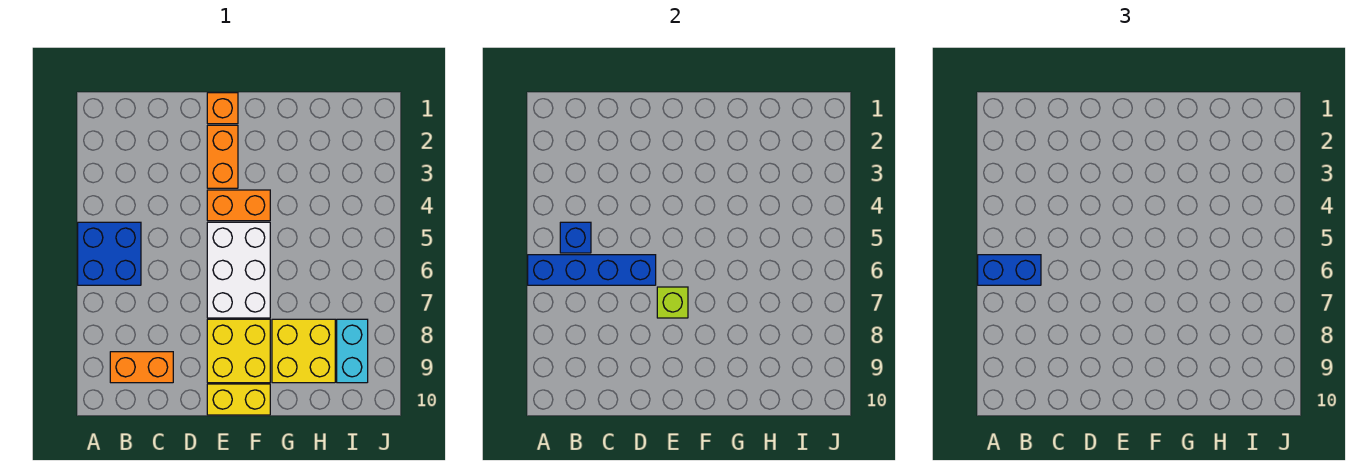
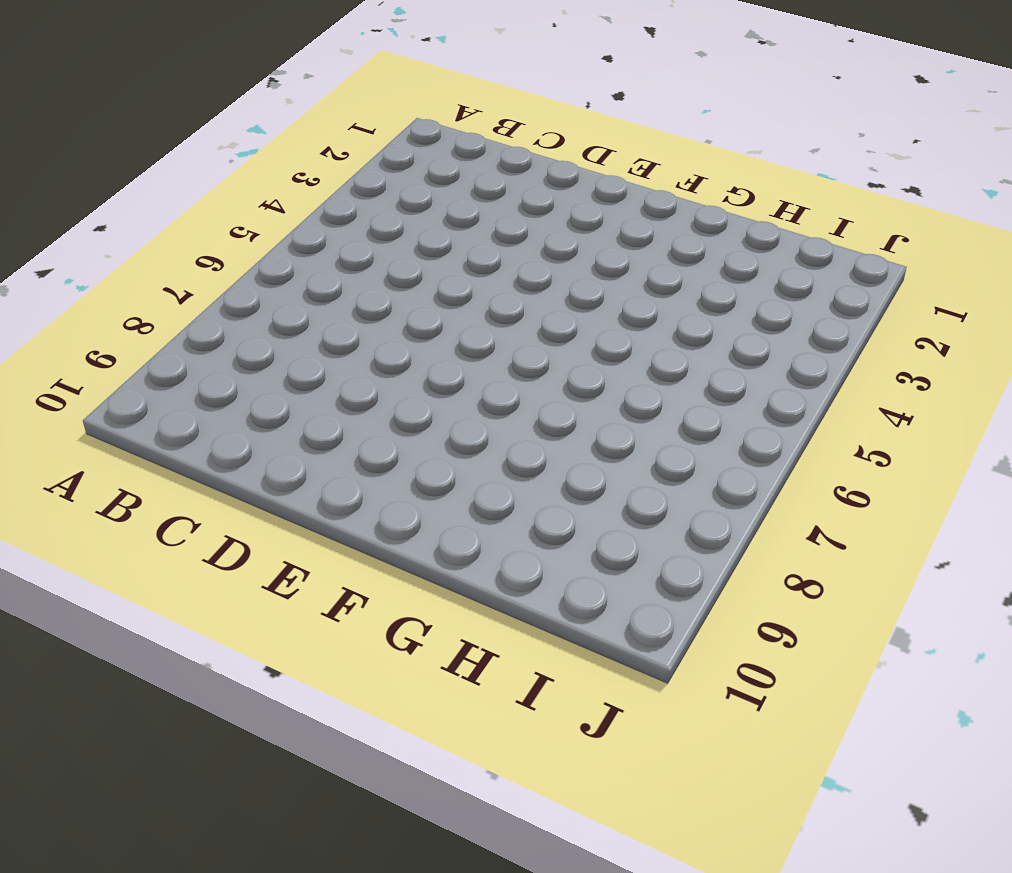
none -> blue 2x2 brick [78,222,141,285]
none -> orange 1x2 brick [110,352,173,383]
none -> orange 1x1 brick [207,93,238,124]

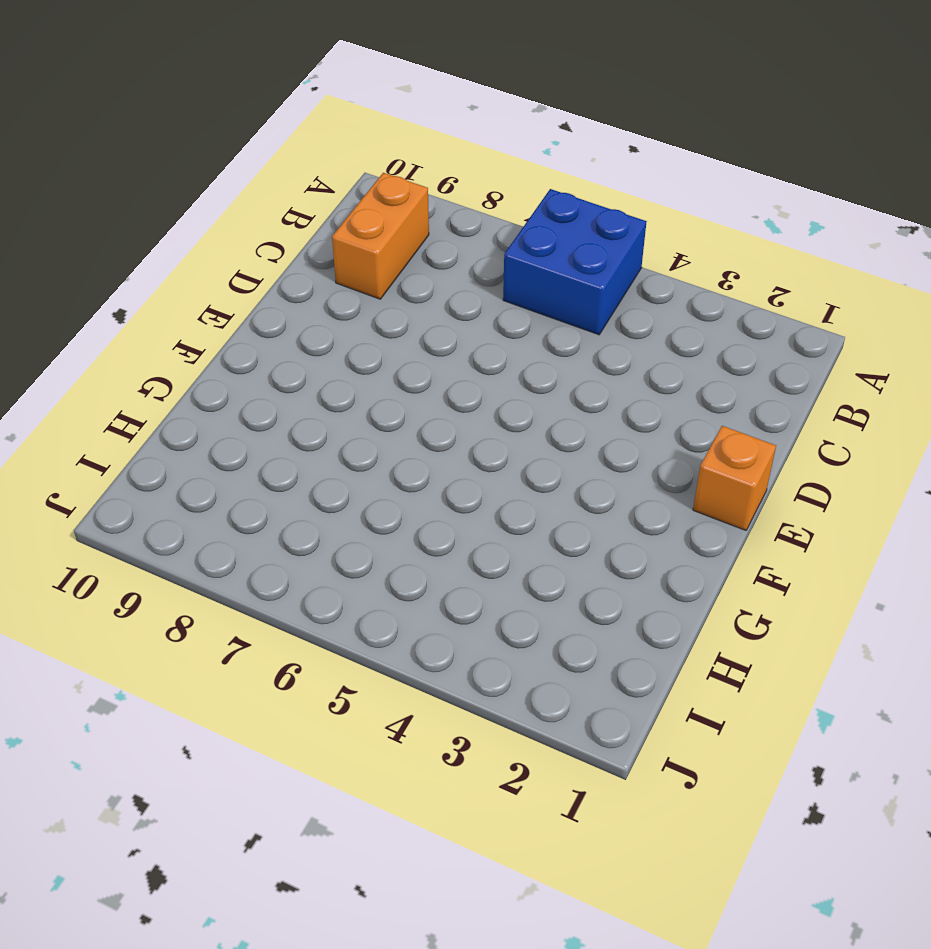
none -> orange 1x2 brick [207,125,238,188]
none -> orange 1x2 brick [207,190,270,221]
none -> white 2x3 brick [207,222,270,318]

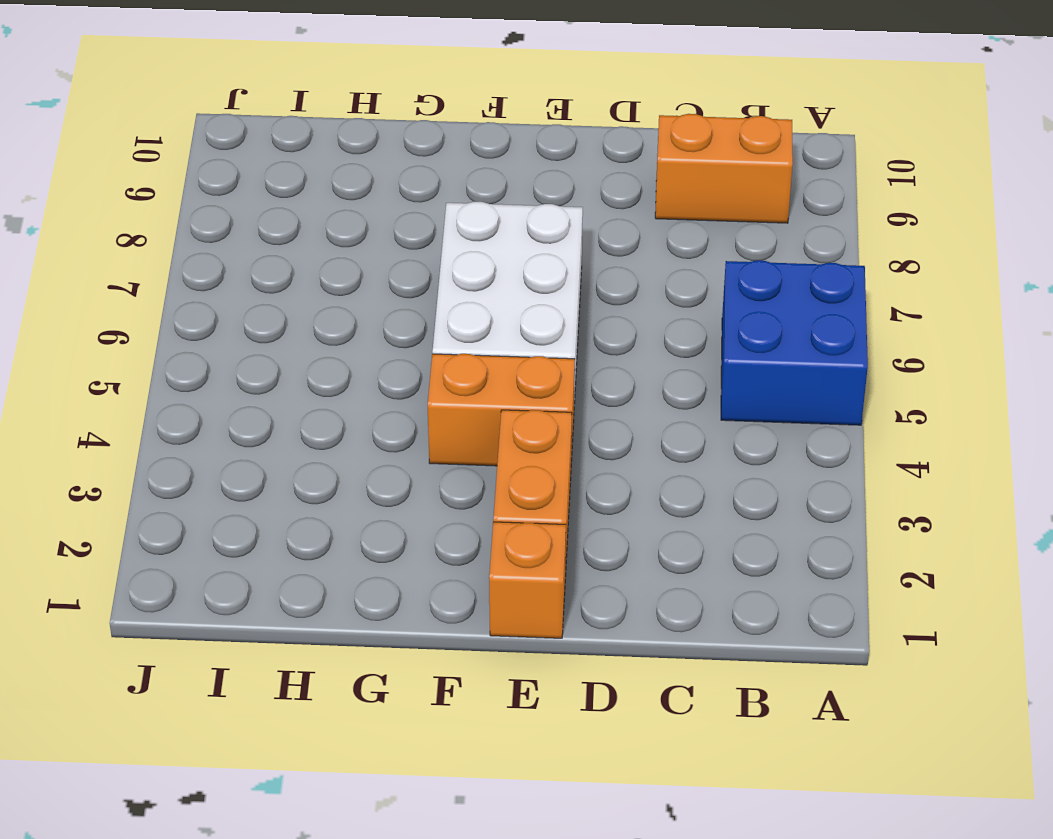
none -> yellow 2x2 brick [207,319,270,383]
none -> yellow 1x2 brick [207,384,270,415]
none -> yellow 2x2 brick [272,319,335,383]

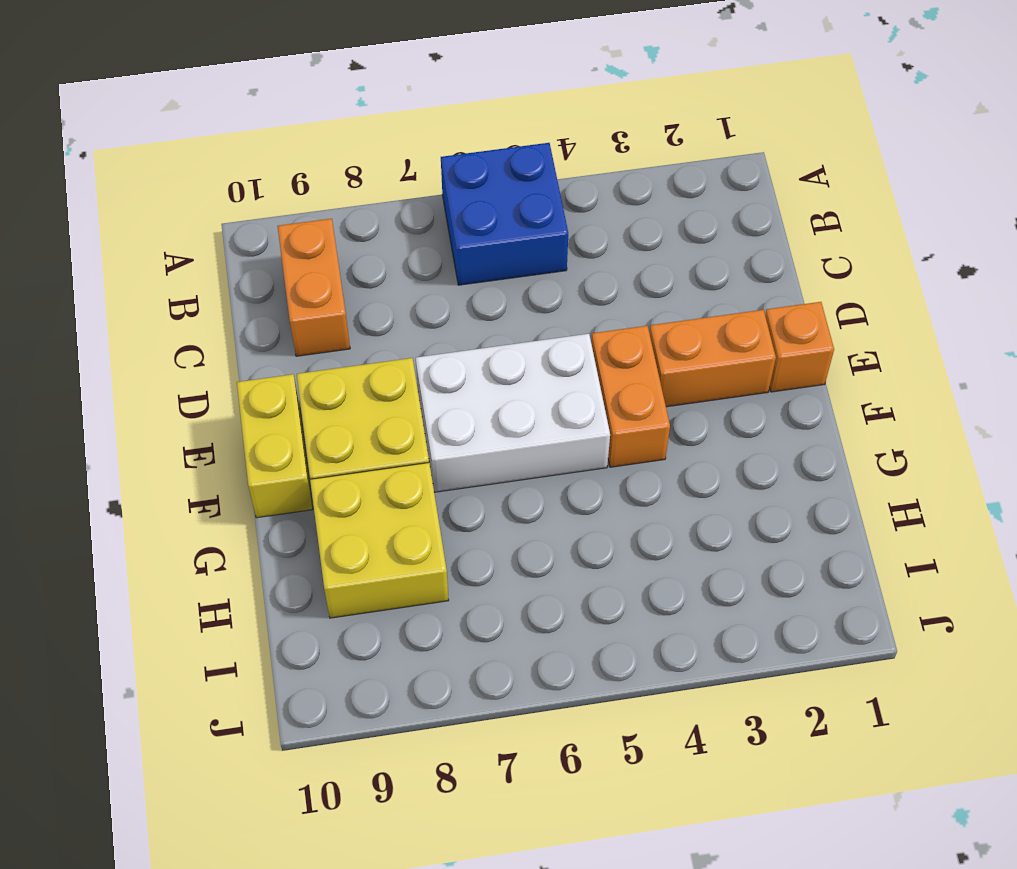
none -> cyan 1x2 brick [337,319,368,383]
none -> blue 1x4 brick [528,255,656,285]
none -> blue 1x1 brick [560,222,591,253]

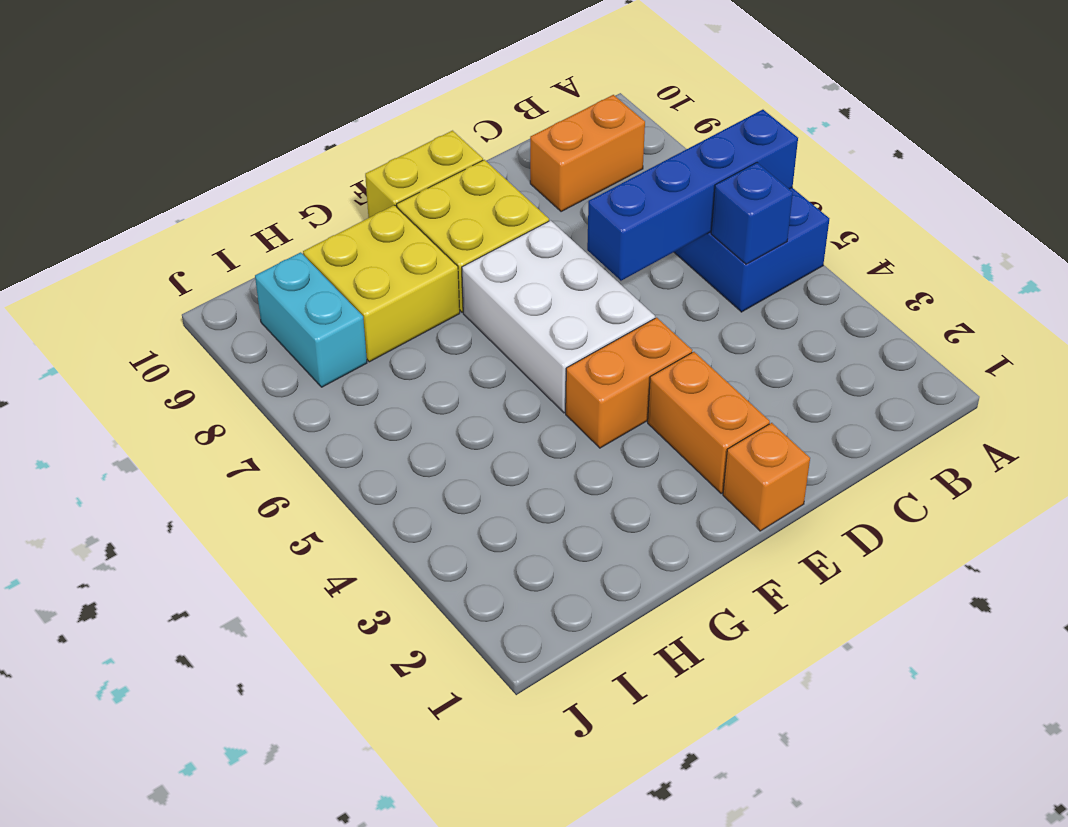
none -> lime 1x1 brick [657,287,688,318]
none -> blue 1x2 brick [978,255,1041,285]

